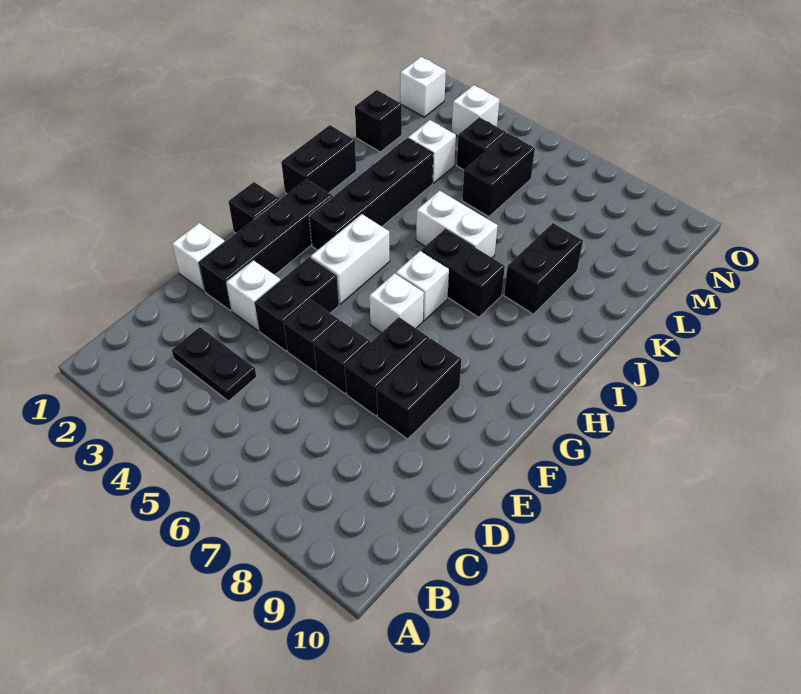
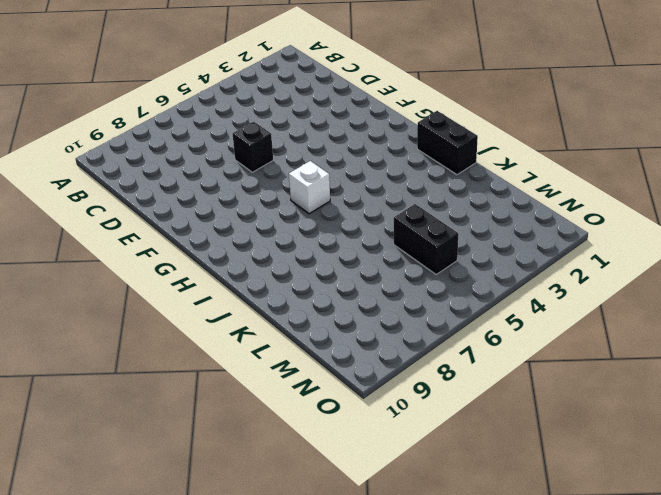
none -> black 1x2 plate [172,327,256,401]
none -> white 1x1 brick [172,223,225,291]
none -> black 1x4 brick [199,179,333,311]

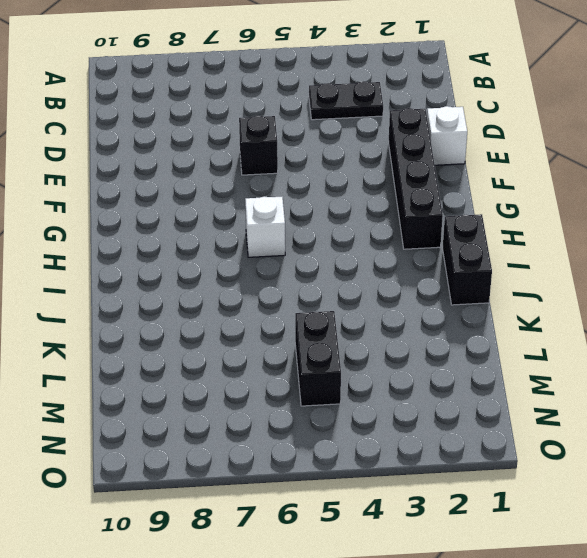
none -> white 1x1 brick [226,260,280,331]
none -> black 1x2 brick [255,257,339,351]
none -> black 1x1 brick [284,300,339,372]

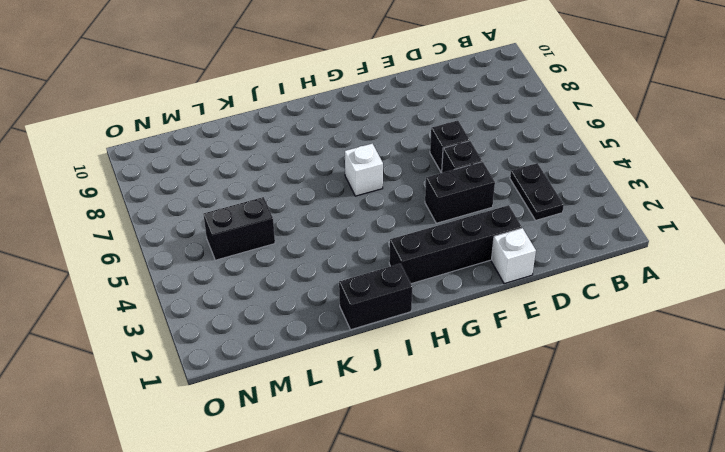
none -> white 1x1 brick [226,260,280,331]
none -> black 1x2 brick [345,317,429,416]
none -> black 1x2 brick [377,338,462,439]

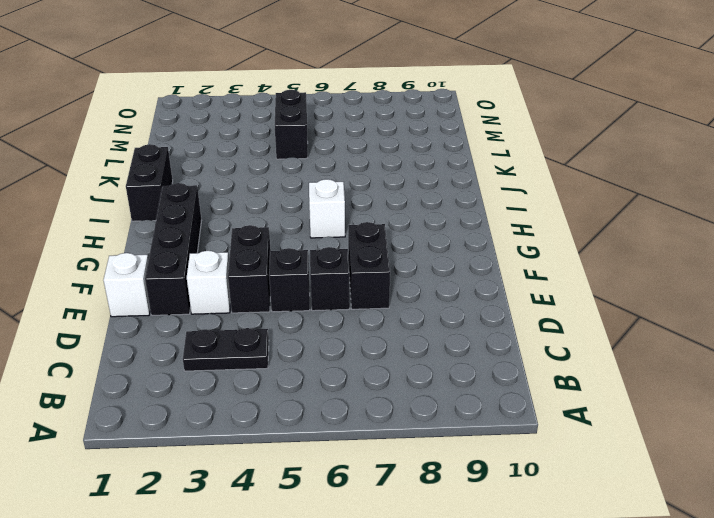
none -> black 1x2 brick [377,338,462,439]
none -> black 1x1 brick [228,182,279,233]
none -> white 1x2 brick [311,214,390,304]

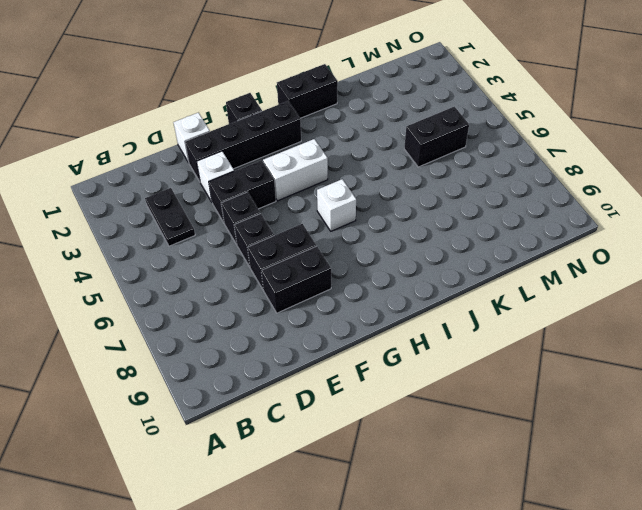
none -> white 1x1 brick [369,273,424,333]
none -> black 1x4 brick [309,138,433,250]
none -> black 1x2 brick [421,229,505,317]

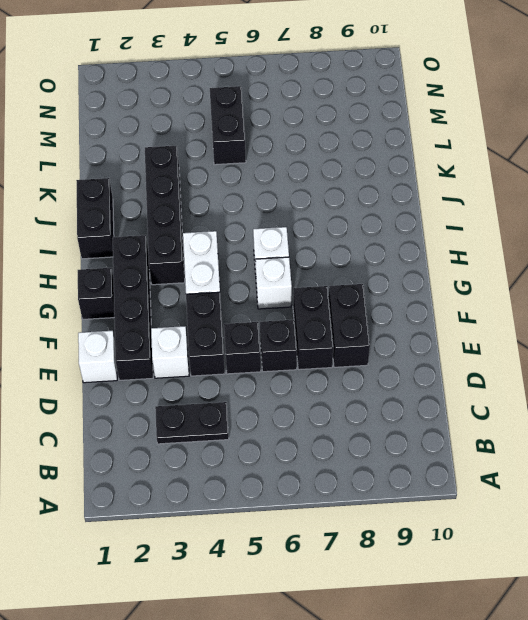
none -> black 1x2 brick [421,229,505,317]
none -> white 1x2 brick [416,191,498,258]
none -> black 1x2 brick [504,223,583,314]

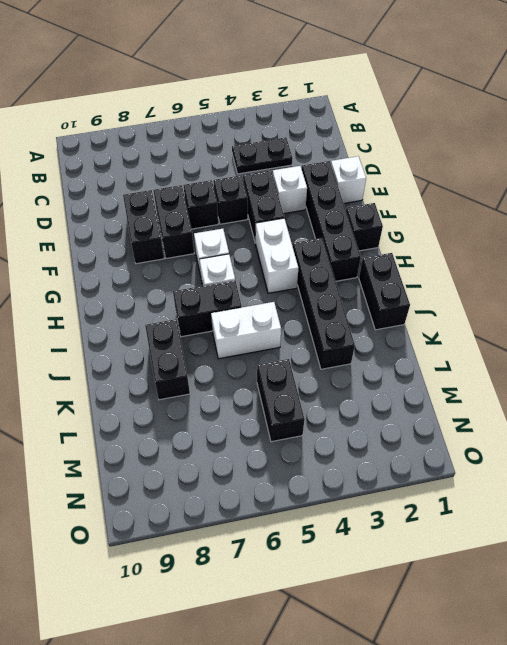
none -> black 1x1 brick [355,90,402,152]
none -> white 1x1 brick [408,120,456,183]
none -> black 1x1 brick [457,117,506,170]

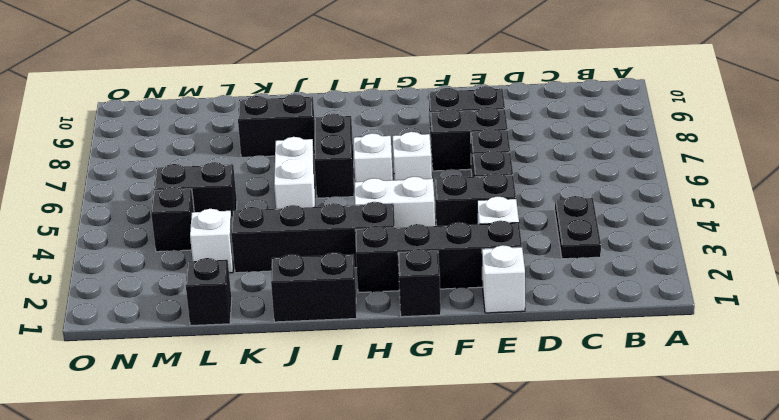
none -> white 1x1 brick [400,57,446,117]
none -> white 1x1 brick [452,85,499,136]

